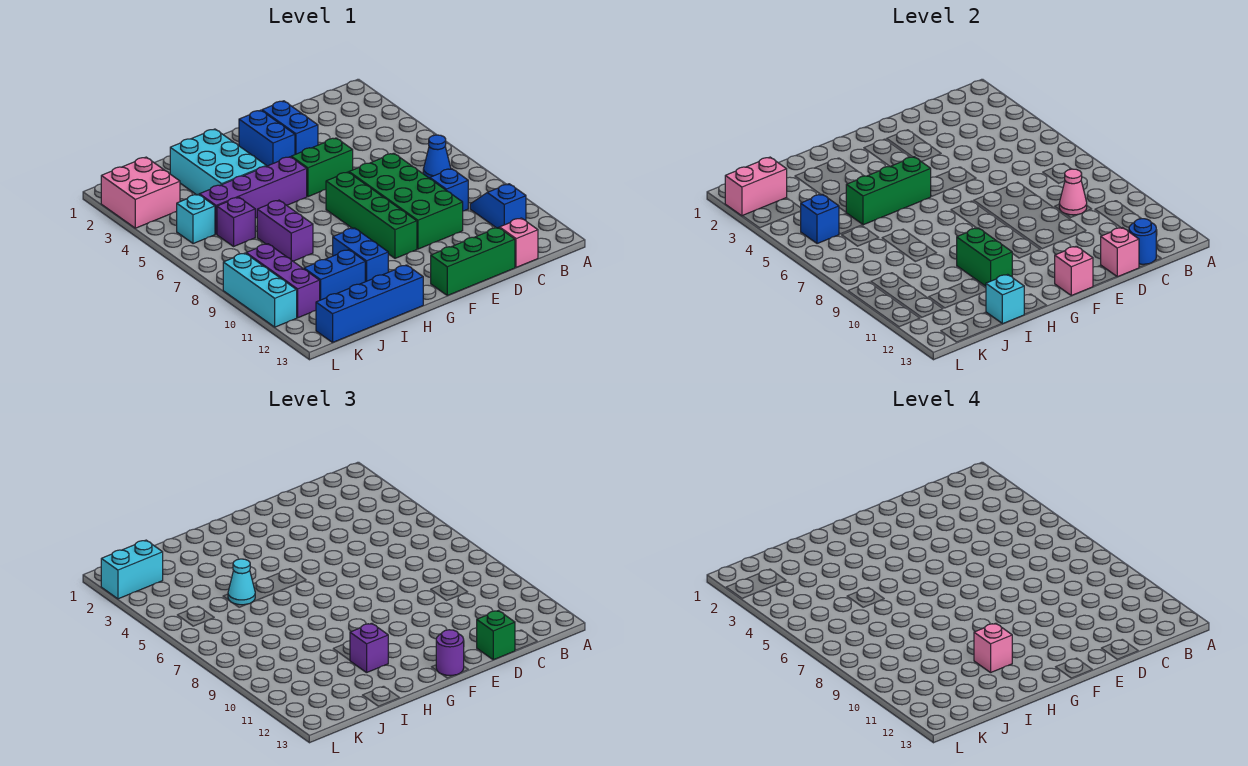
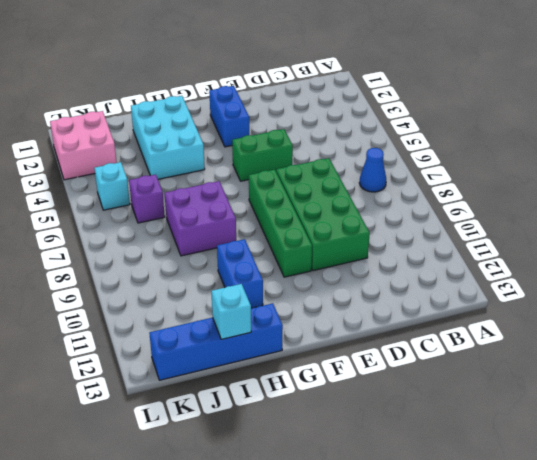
purple 2x2 brick [165,181,236,256] -> purple 1x2 brick [257,200,313,261]
none -> blue 1x2 slope [470,184,526,228]
none -> blue 1x1 brick [430,169,468,211]
none -> pink 1x1 brick [500,218,538,267]
none -> green 1x3 brick [431,228,515,296]

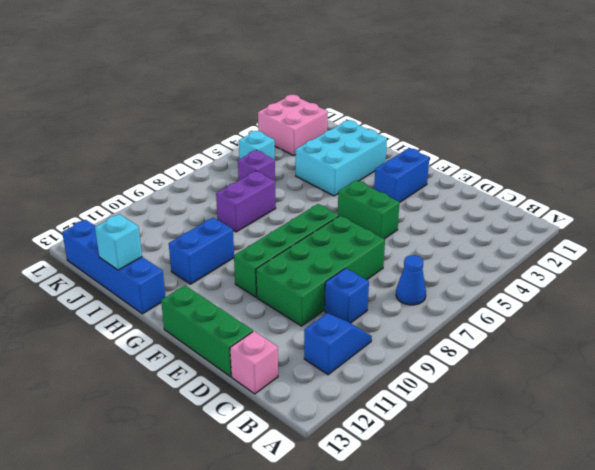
none -> blue 1x2 brick [262,101,318,154]
none -> purple 1x4 brick [199,157,307,234]
none -> blue 1x2 brick [304,250,365,300]
none -> purple 1x3 brick [246,244,320,318]

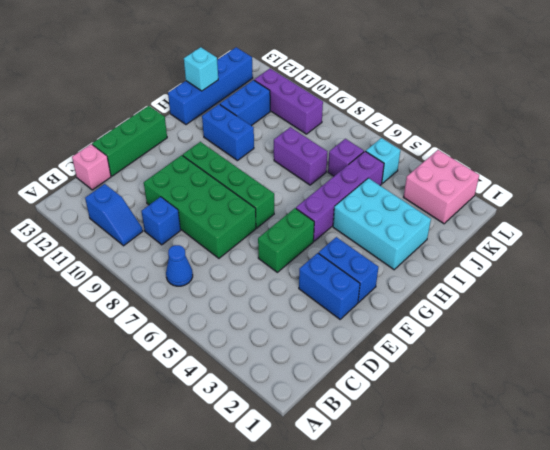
none -> cyan 1x3 brick [223,253,297,327]
none -> pink 1x1 cone [1059,169,1087,215]
none -> blue 1x1 round brick [1129,219,1156,264]
none -> pink 1x1 brick [1101,228,1139,277]

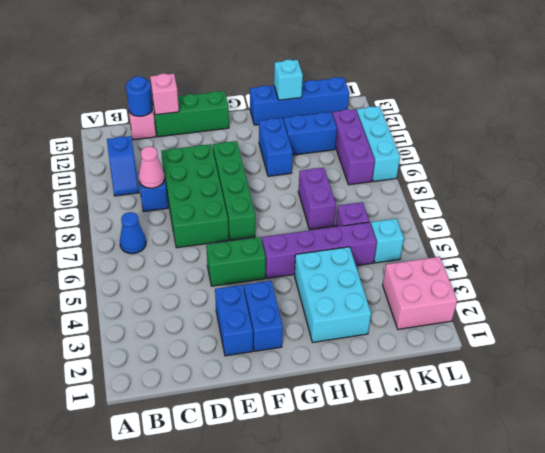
none -> pink 1x1 brick [1055,246,1093,296]
none -> green 1x3 brick [846,157,931,225]
none -> green 1x2 brick [957,228,1012,286]
none -> pink 1x2 brick [725,157,787,216]

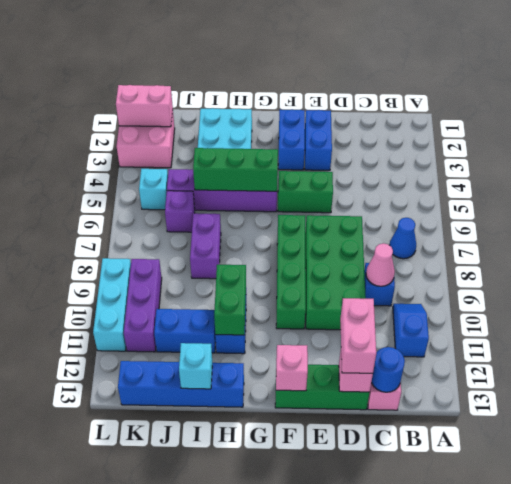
pink 1x2 brick [340,298,376,373] -> green 1x1 brick [477,611,515,660]
none -> blue 1x1 brick [800,194,839,244]
none -> purple 1x1 round brick [436,630,464,675]
none -> purple 1x1 brick [350,623,388,673]
none -> cyan 1x1 cone [228,559,255,605]

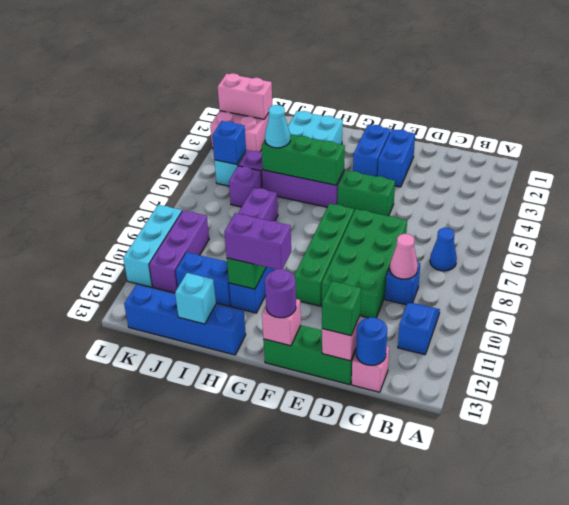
purple 1x2 brick [224,213,291,269] -> purple 1x1 brick [350,623,388,673]
none -> cyan 1x2 brick [101,540,163,599]
none -> pink 1x1 brick [974,623,1012,673]

